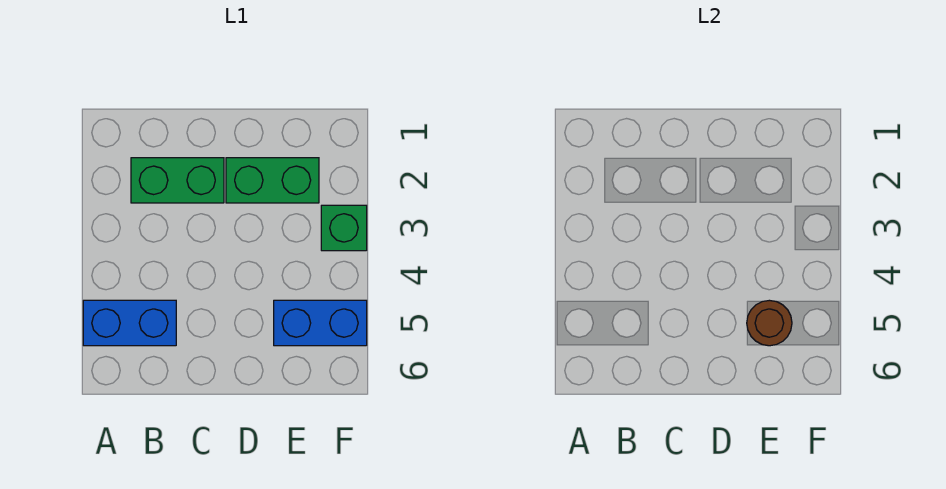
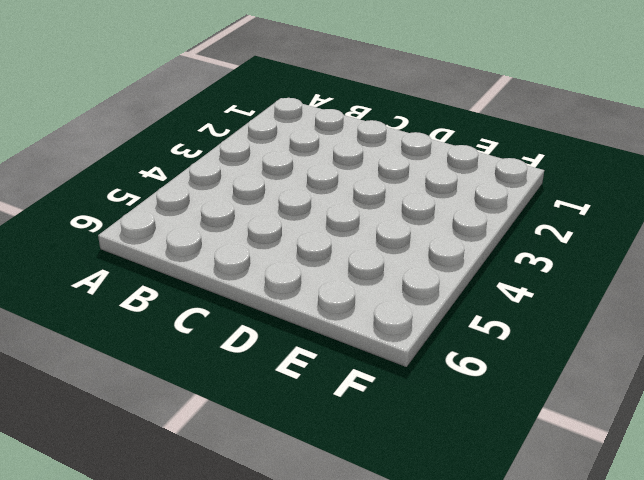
none -> blue 1x2 brick [83,300,176,346]
none -> green 1x2 brick [131,158,224,203]

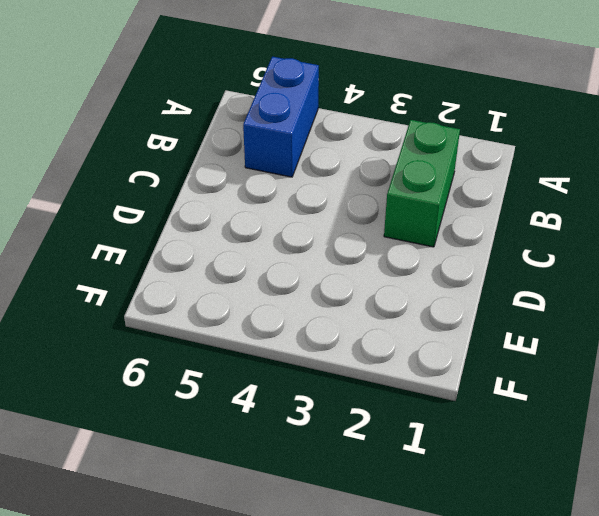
none -> green 1x2 brick [226,158,319,203]
none -> blue 1x2 brick [274,300,367,346]

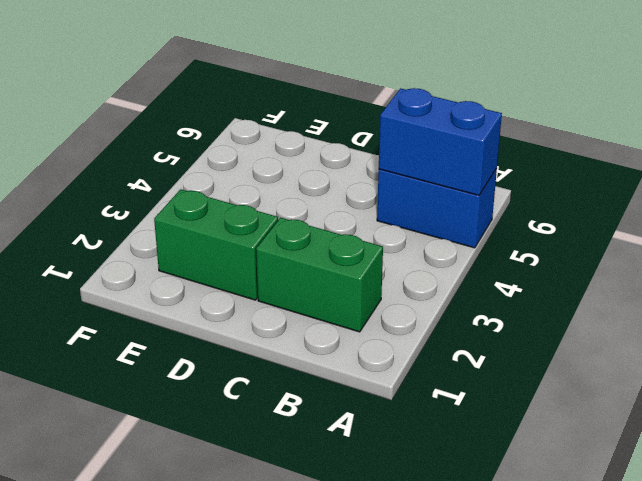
blue 1x2 brick [379,88,502,195] -> blue 1x2 brick moved to [274,300,367,346]
none -> green 1x1 brick [321,205,367,251]
none -> brown 1x1 round brick [747,300,792,346]

